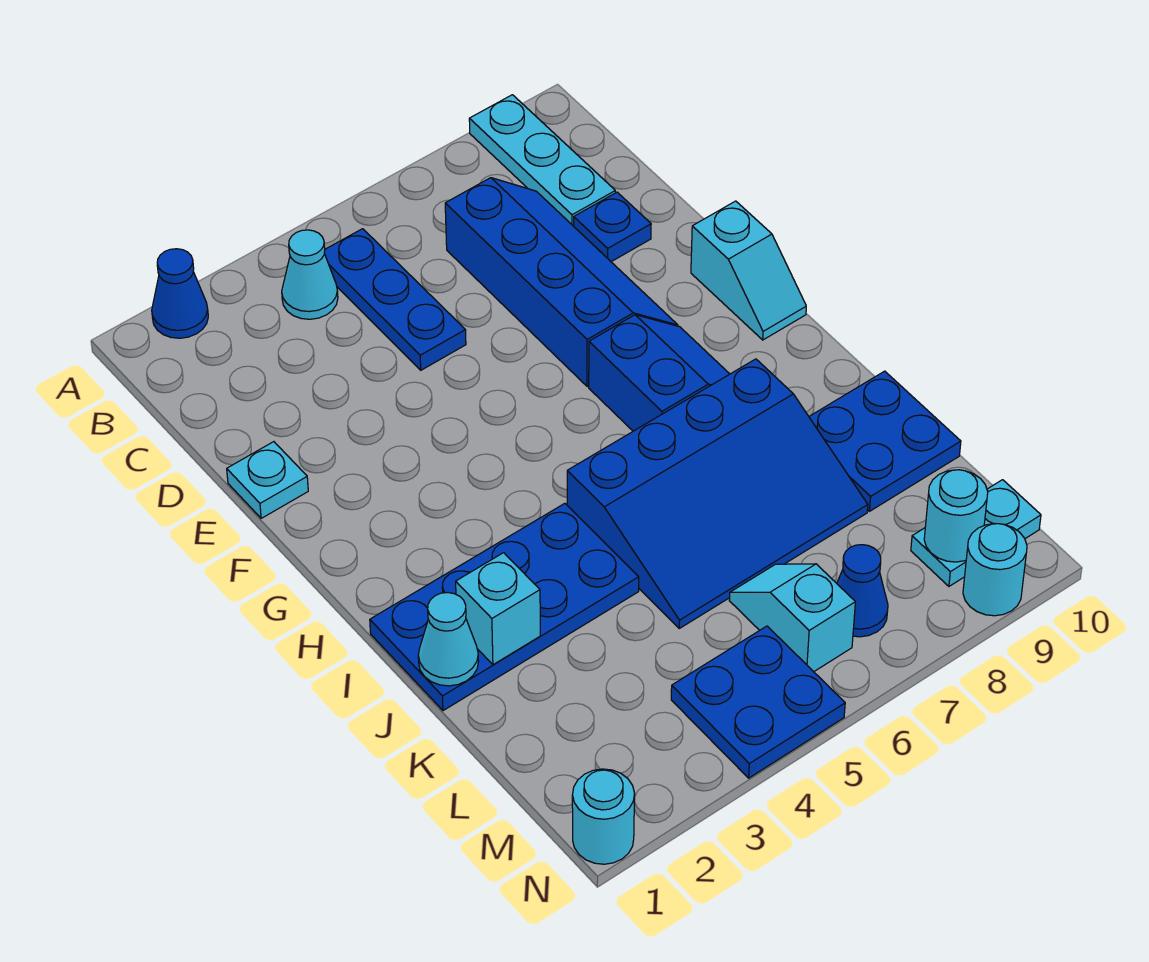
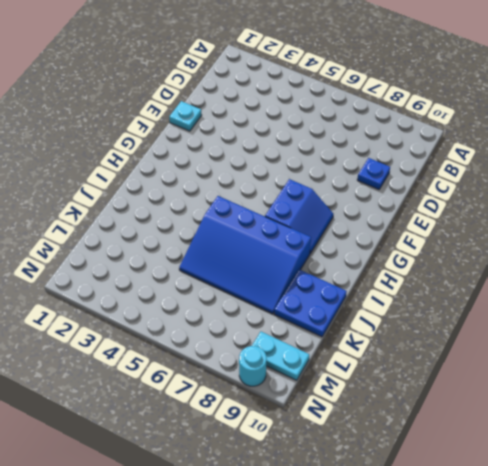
none -> blue 1x1 cone [152,249,208,338]
none -> cyan 1x3 plate [469,95,615,226]
none -> cyan 1x1 cone [282,230,338,319]

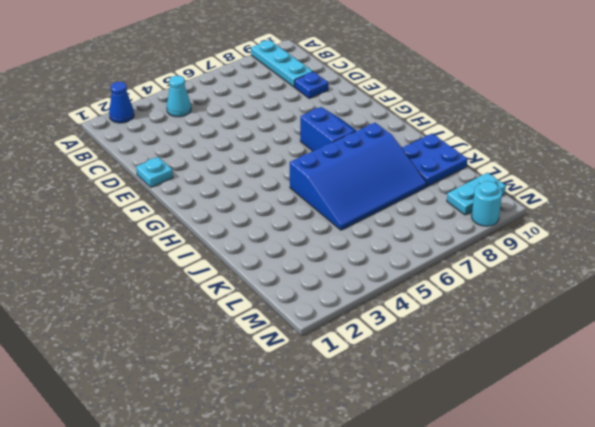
none -> blue 1x3 plate [324,229,466,370]
none -> blue 2x4 slope [445,178,678,386]
none -> cyan 1x2 slope [691,201,806,340]

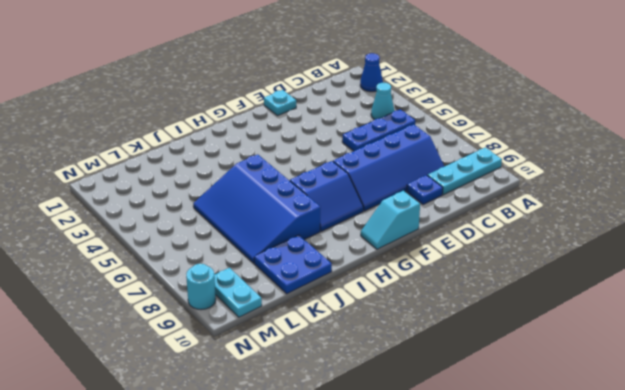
none -> blue 2x4 plate [370,503,639,711]
none -> cyan 1x2 slope [729,564,855,672]
none -> blue 2x2 plate [671,626,845,778]

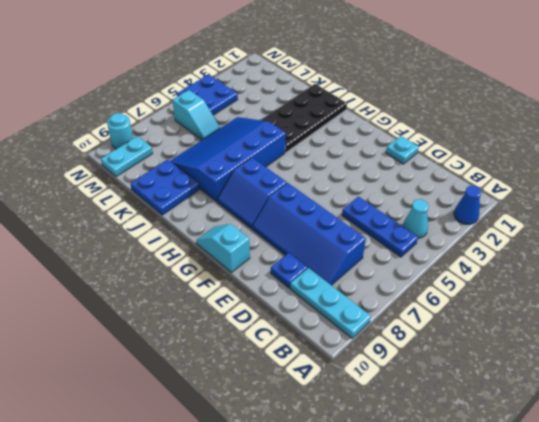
black 2x4 plate [261,84,347,153] -> blue 2x4 plate [370,503,639,711]
none -> blue 1x1 cone [837,545,888,637]
none -> cyan 1x1 round brick [572,769,635,864]
none -> cyan 1x1 cone [418,593,479,686]

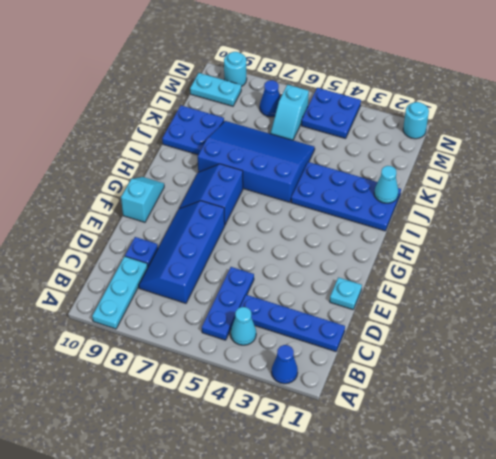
blue 1x4 plate [240,295,345,352] -> none
none -> cyan 1x1 brick [456,553,540,665]
none -> cyan 1x1 round brick [924,470,988,562]

